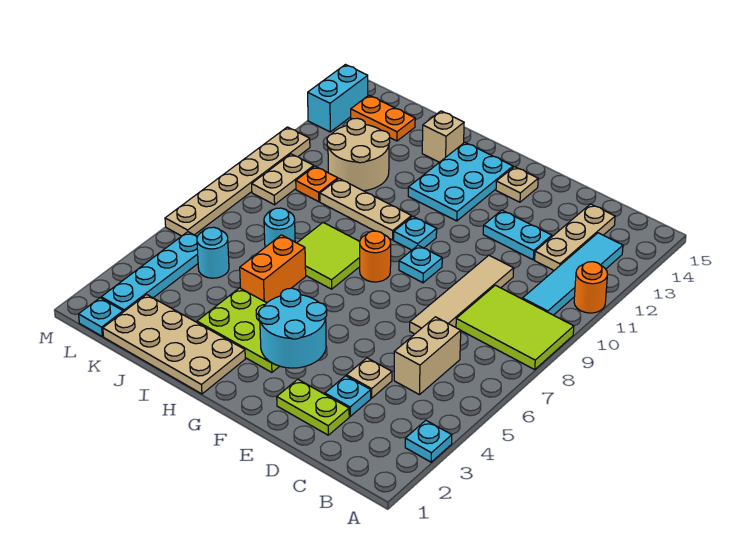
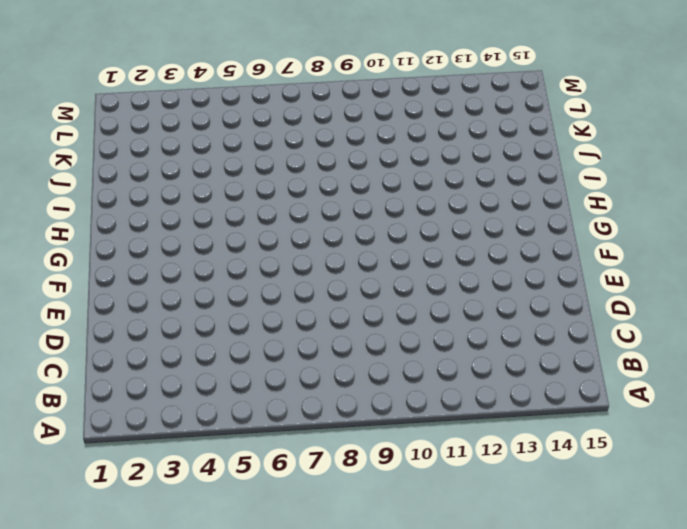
none -> cyan 1x1 plate [405,420,452,462]
none -> lime 2x3 tile [456,285,574,369]
none -> orange 1x1 round brick [574,262,608,313]
none -> cyan 1x4 tile [523,233,623,315]

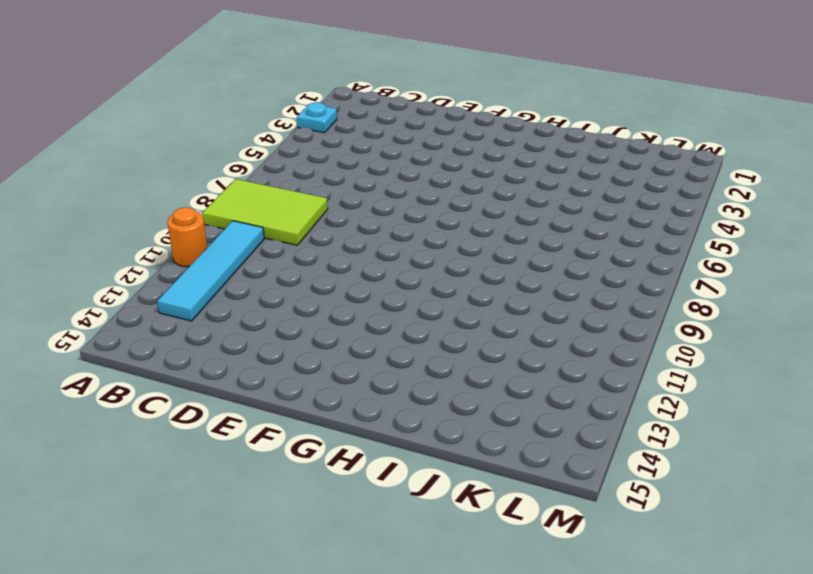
none -> tan 1x2 brick [394,317,461,395]
none -> tan 1x3 plate [535,204,615,270]
none -> lime 1x2 plate [277,379,349,435]
none -> cyan 1x1 plate [325,376,371,416]

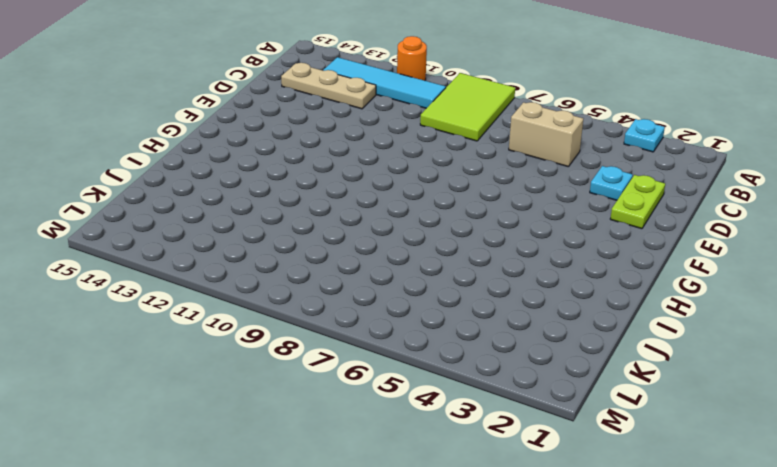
none -> tan 1x1 plate [347,358,392,398]
none -> tan 1x4 tile [410,255,514,334]
none -> cyan 1x2 plate [483,210,552,260]
none -> cyan 1x1 plate [399,245,442,283]

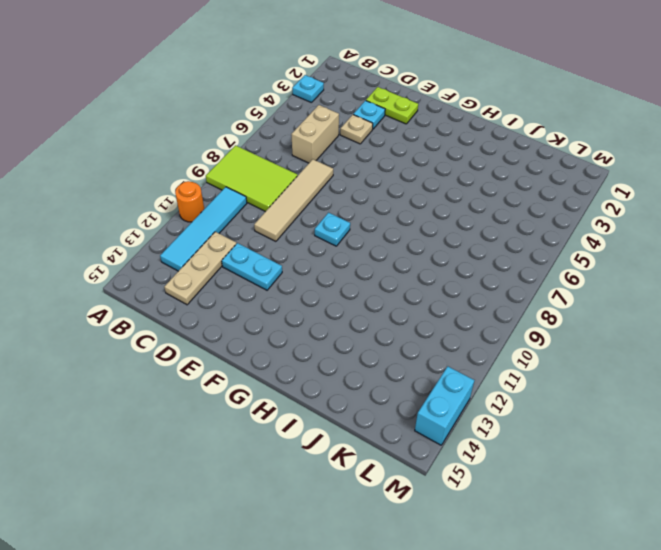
none -> tan 1x1 plate [496,167,538,202]
none -> lime 2x3 plate [197,288,279,372]
none -> orange 1x1 round brick [360,231,391,282]
none -> cyan 1x1 plate [394,216,437,250]

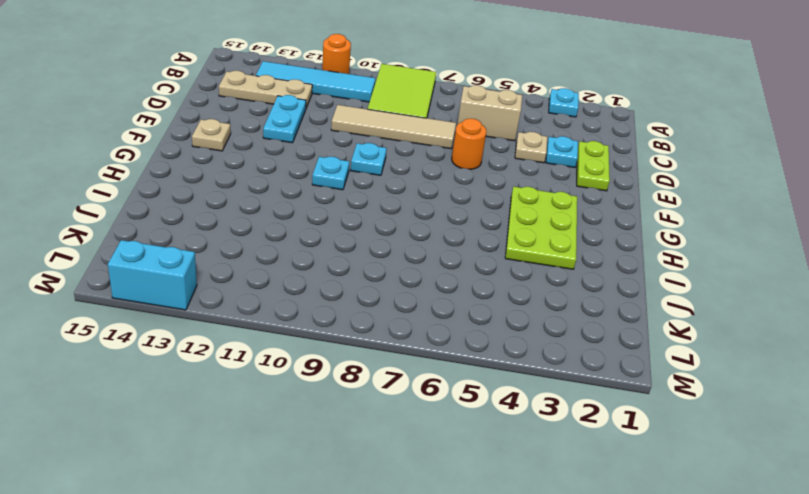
orange 1x1 round brick [452,119,486,169] -> orange 1x1 round brick moved to [360,231,391,282]
none -> cyan 2x3 plate [408,142,513,221]
none -> tan 2x4 plate [103,295,245,394]
none -> lime 2x2 tile [297,222,360,289]
none -> tan 1x3 plate [320,179,411,240]

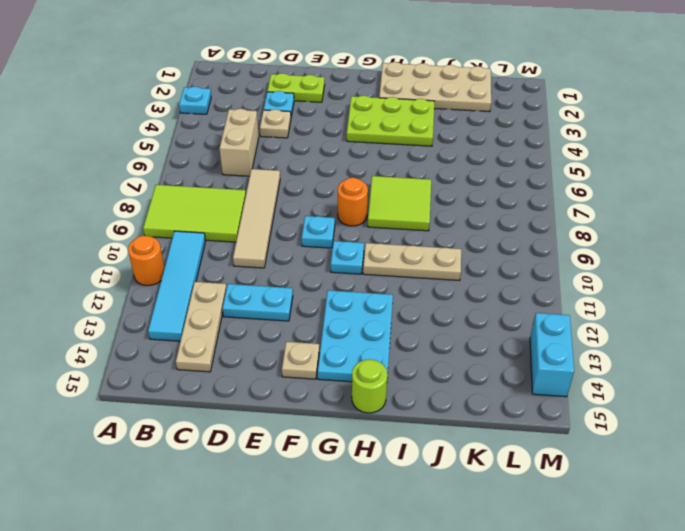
lime 1x1 round brick [352,359,387,413] -> none
none -> orange 1x2 brick [240,235,306,303]
none -> tan 1x1 brick [422,111,464,162]
none -> cyan 1x1 round brick [264,208,295,247]
none -> tan 2x2 round brick [327,118,390,191]

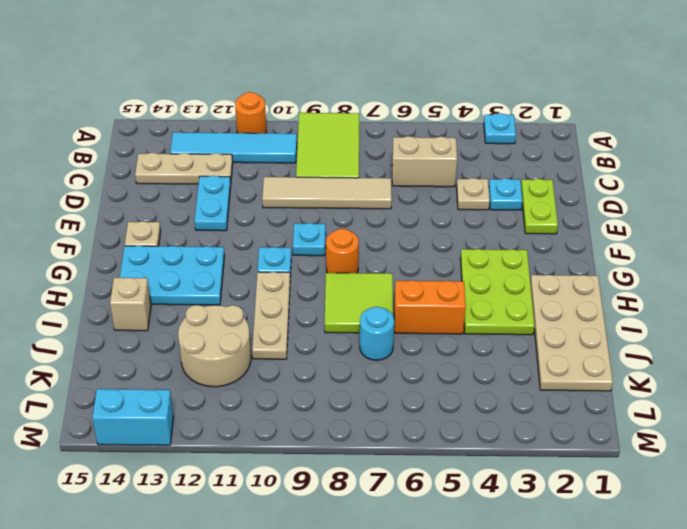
none -> cyan 1x1 round brick [197,227,229,278]
none -> orange 1x1 plate [296,166,338,202]
none -> orange 1x2 plate [351,95,415,141]
none -> cyan 1x1 plate [79,298,123,336]

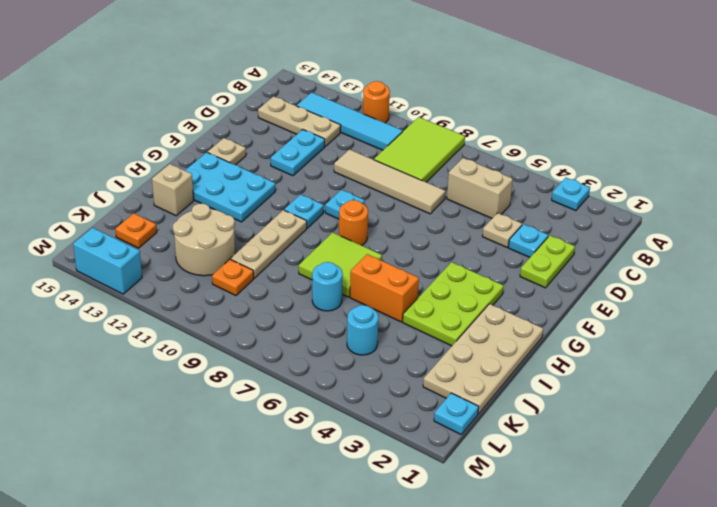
orange 1x1 plate [115,213,157,248] -> orange 1x2 plate [351,95,415,141]
none -> cyan 1x4 plate [101,232,198,312]
none -> tan 1x2 plate [252,154,314,205]
none -> tan 1x6 plate [165,127,310,236]
none -> cyan 2x2 round brick [259,288,327,368]

